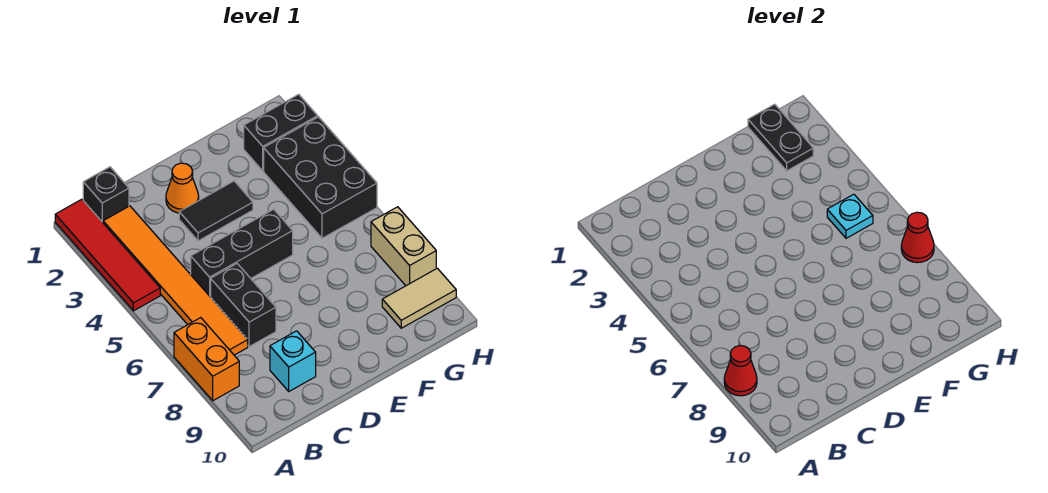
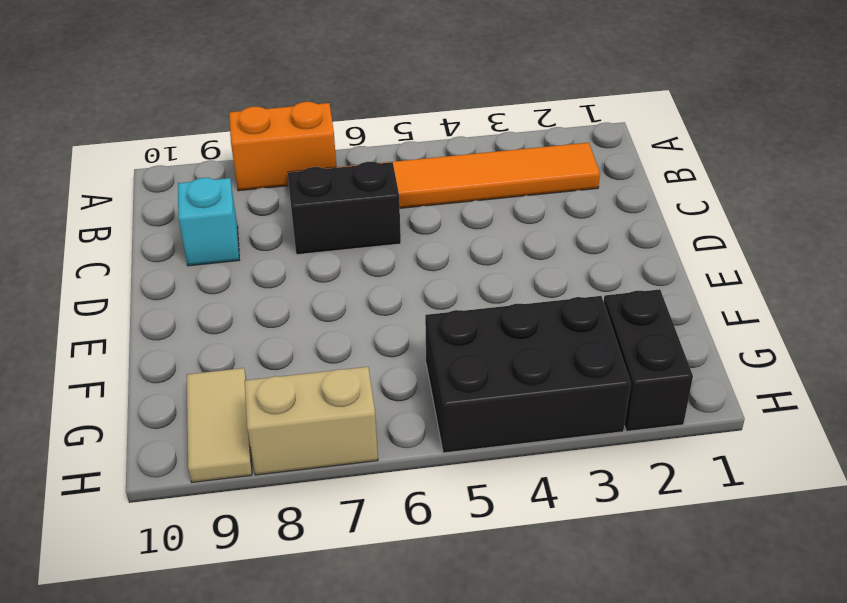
none -> red 1x4 tile [55,199,160,311]
none -> black 1x1 brick [83,167,129,222]
none -> black 1x3 brick [191,209,293,297]

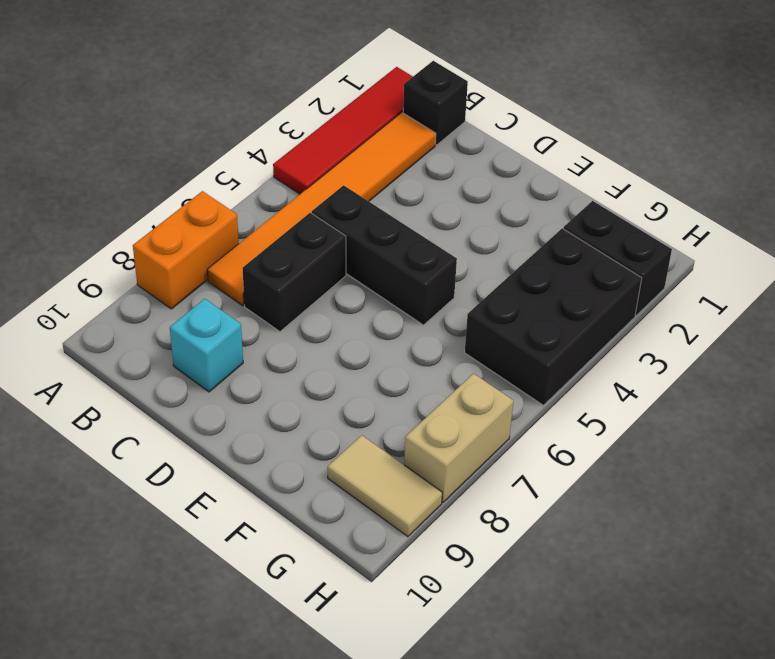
none -> orange 1x1 cone [166,163,199,213]
none -> black 1x2 tile [179,181,253,241]
none -> red 1x1 cone [724,346,757,396]

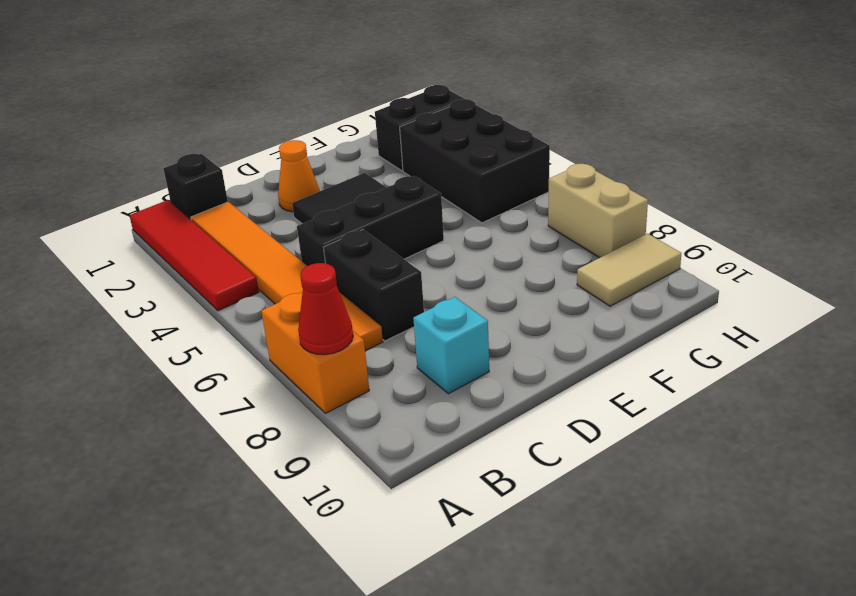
none -> black 1x2 plate [748,104,813,171]
none -> cyan 1x1 plate [827,194,873,238]
none -> red 1x1 cone [901,212,934,263]

